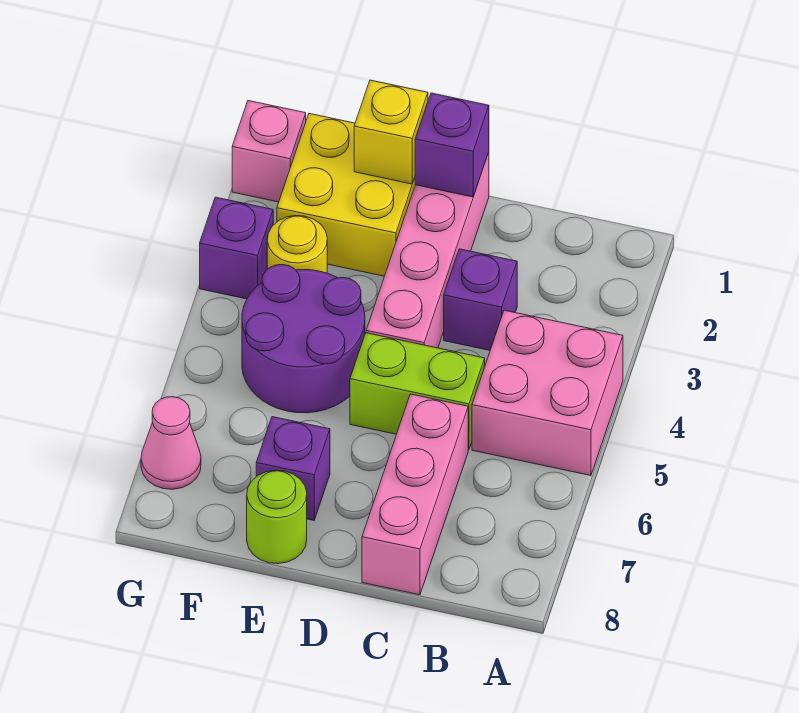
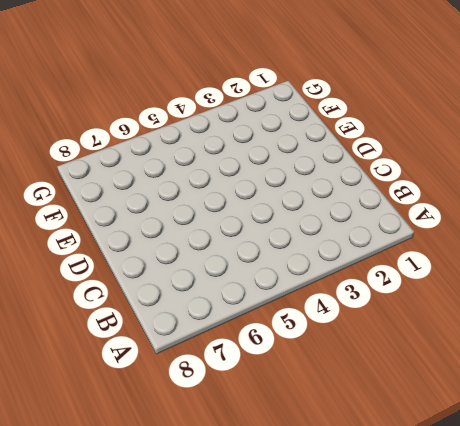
none -> pink 2x2 brick [472,310,623,476]
none -> purple 1x1 brick [444,249,517,350]
none -> lime 1x2 brick [350,333,485,450]

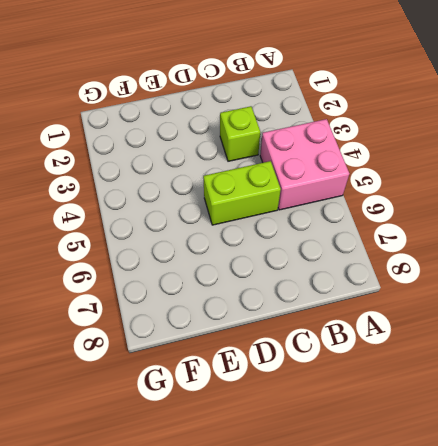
lime 1x1 brick [220,106,260,161] -> purple 1x1 brick [444,249,517,350]
none -> pink 1x3 brick [362,394,468,595]
none -> pink 1x4 brick [366,152,489,348]
none -> yellow 2x2 brick [277,114,415,276]

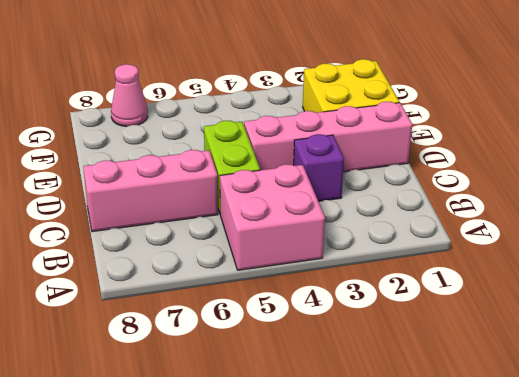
none -> purple 2x2 round brick [242,265,365,413]
none -> purple 1x1 brick [256,417,330,520]
none -> lime 1x1 round brick [247,470,307,564]

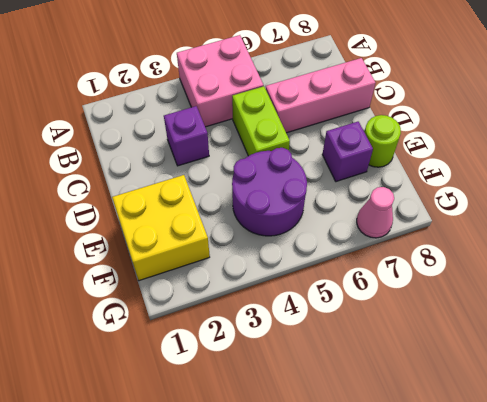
none -> pink 1x4 brick [366,152,489,348]
none -> yellow 1x1 round brick [267,216,327,273]
none -> pink 1x1 brick [232,101,306,202]

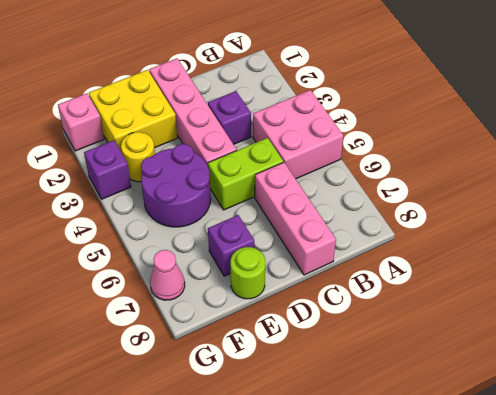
none -> purple 1x1 brick [415,93,489,197]
none -> yellow 1x1 brick [354,80,428,184]

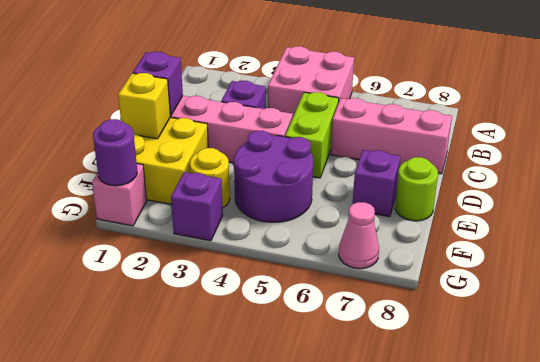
purple 1x1 round brick [93,119,137,186] -> none

